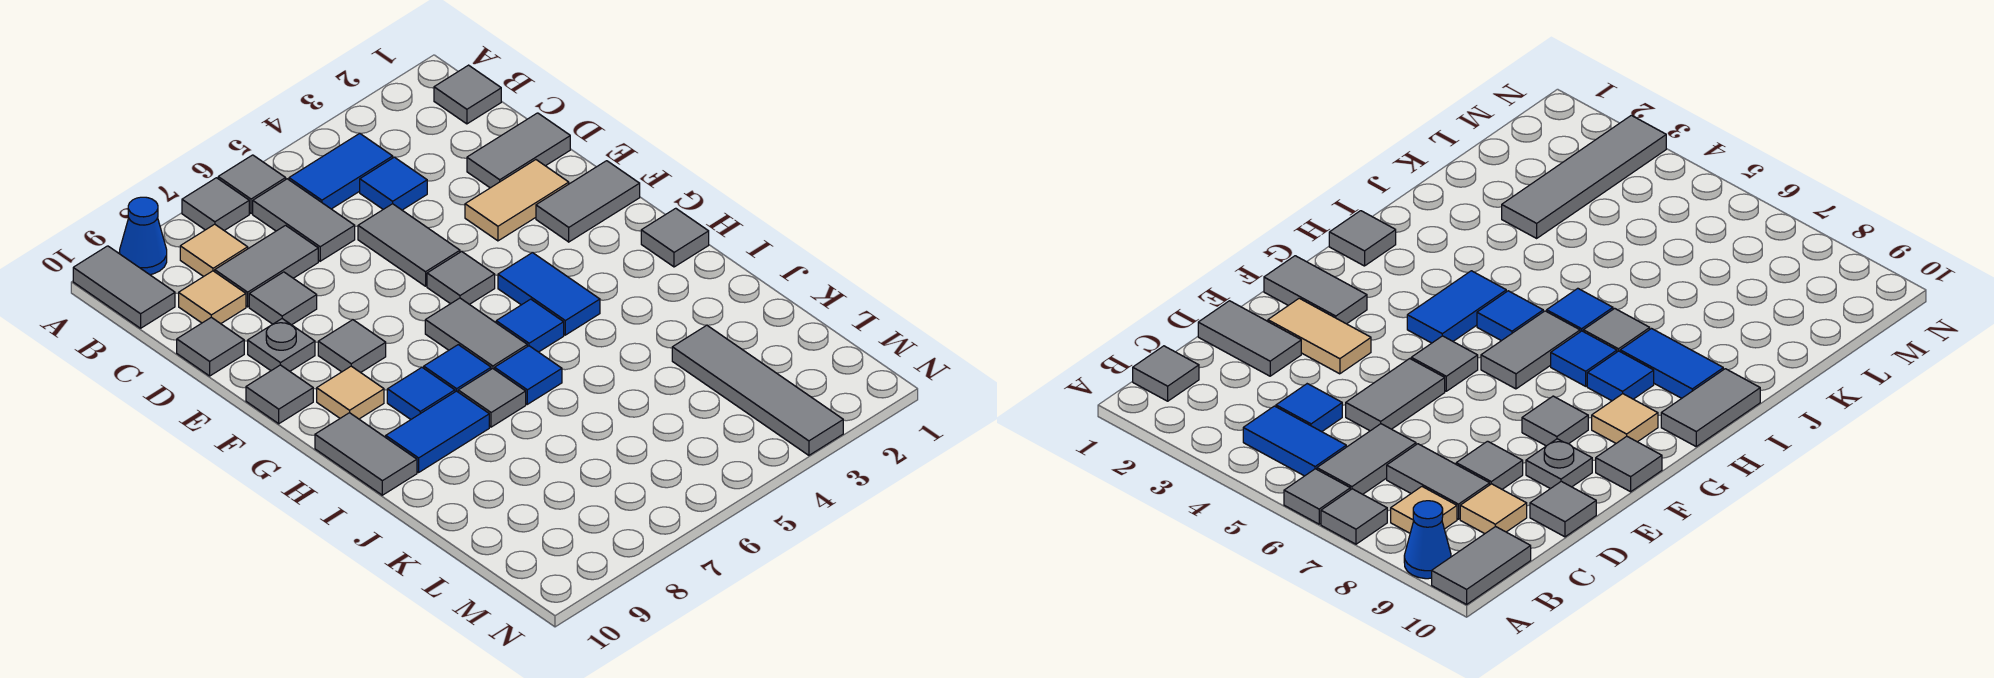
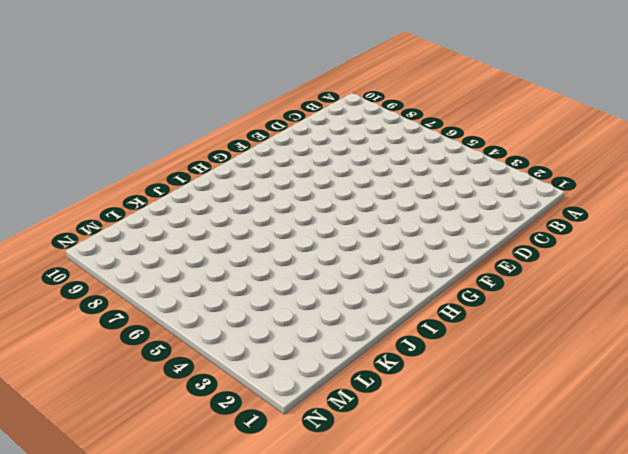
none -> grey 1x1 tile [218,155,286,214]
none -> grey 1x1 tile [182,178,249,231]
none -> blue 1x1 cone [120,197,167,275]
none -> grey 1x2 tile [73,246,175,328]

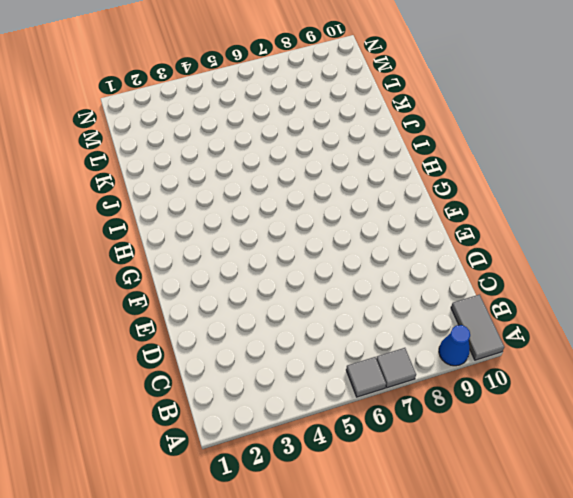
none -> grey 1x1 tile [434,65,501,124]
none -> blue 1x2 tile [289,133,393,209]
none -> grey 1x2 tile [253,179,355,261]
none -> tan 1x1 tile [180,224,248,276]

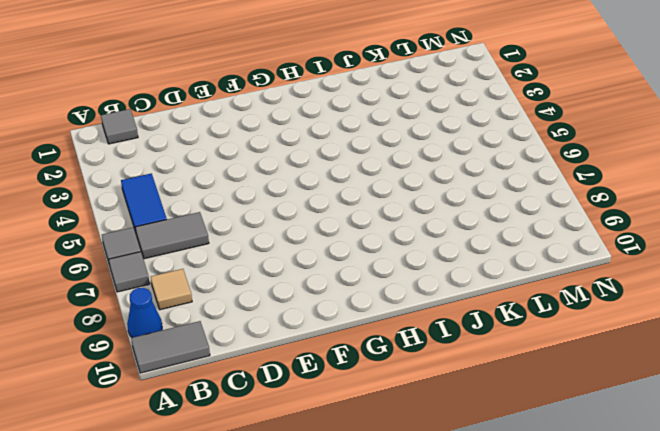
none -> blue 1x1 tile [360,157,427,210]
none -> grey 1x2 tile [215,225,318,307]
none -> tan 1x1 tile [179,271,246,324]
none -> grey 1x2 tile [467,113,570,188]

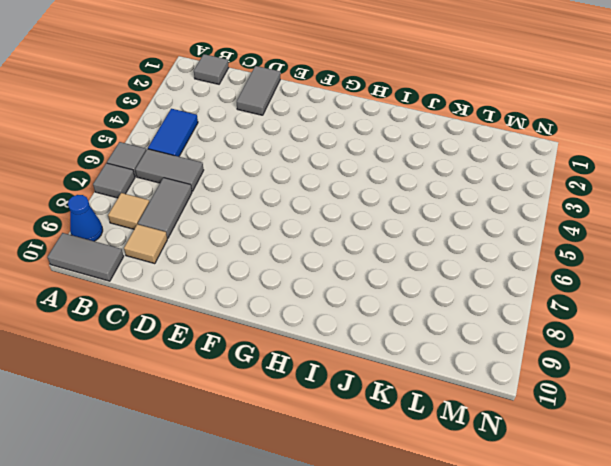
none -> blue 1x1 tile [360,157,427,210]
none -> grey 1x2 tile [358,204,460,286]
none -> grey 1x1 tile [249,272,317,325]
none -> grey 1x1 tile [177,317,244,376]

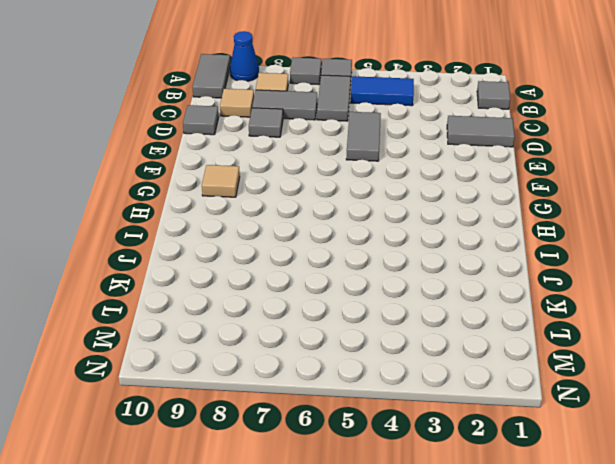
none -> blue 1x1 tile [360,157,427,210]
none -> tan 1x2 tile [465,160,569,241]
none -> grey 1x1 plate [248,319,315,371]
none -> grey 1x2 tile [536,161,640,242]

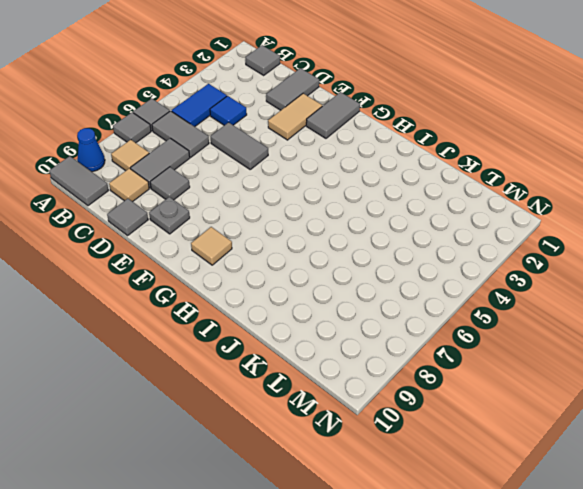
none -> grey 1x1 tile [427,251,495,304]
none -> grey 1x1 tile [318,320,386,373]
none -> grey 1x1 tile [246,365,313,424]
none -> blue 1x2 tile [498,253,600,335]

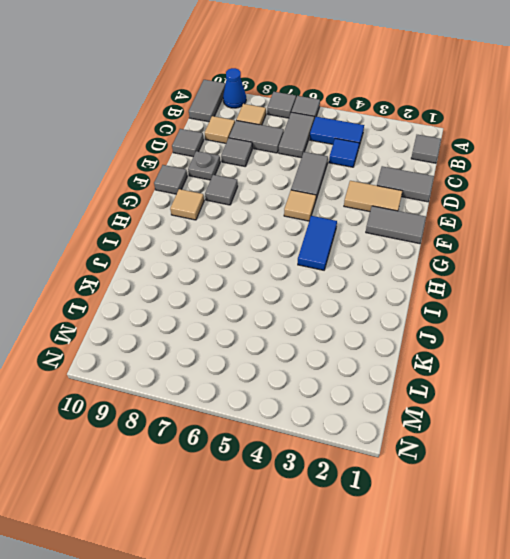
tan 1x1 tile [284,190,316,221] -> grey 1x1 tile [427,251,495,304]
none -> grey 1x2 tile [425,298,527,369]
none -> grey 1x1 tile [641,208,709,267]
none -> blue 1x1 tile [496,299,564,352]
none -> blue 1x1 tile [424,345,491,392]

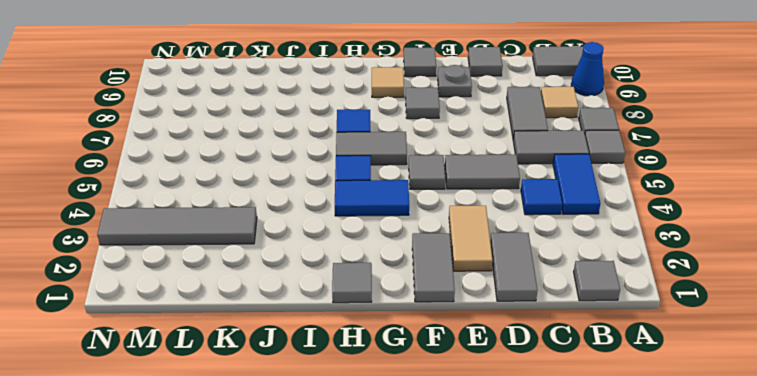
none -> tan 1x1 tile [179,271,246,324]
none -> grey 1x1 tile [249,272,317,325]
none -> blue 1x1 tile [387,367,455,419]
none -> grey 1x2 tile [315,413,417,495]

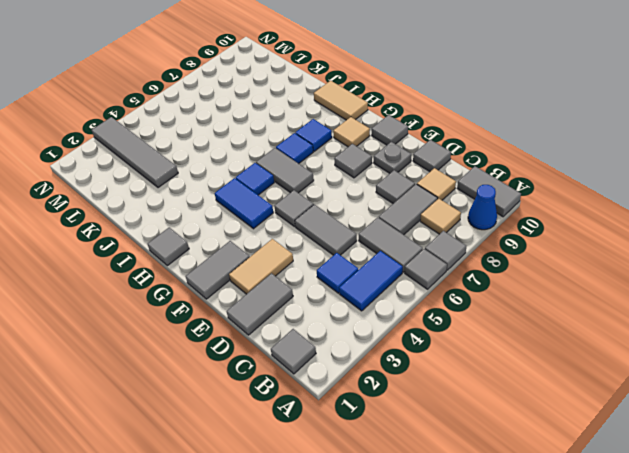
tan 1x2 tile [314,81,368,120] -> grey 1x2 tile [315,413,417,495]
none -> blue 1x1 tile [495,346,562,404]
none -> grey 1x1 tile [458,369,526,427]
none -> blue 1x2 tile [386,391,489,472]

